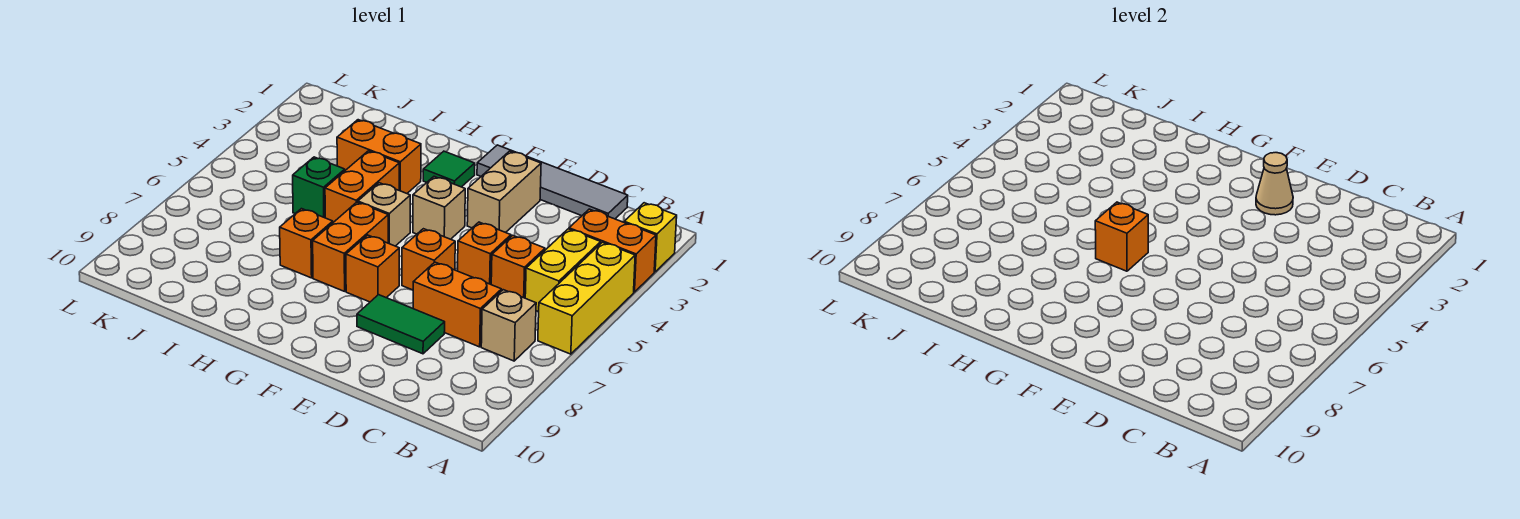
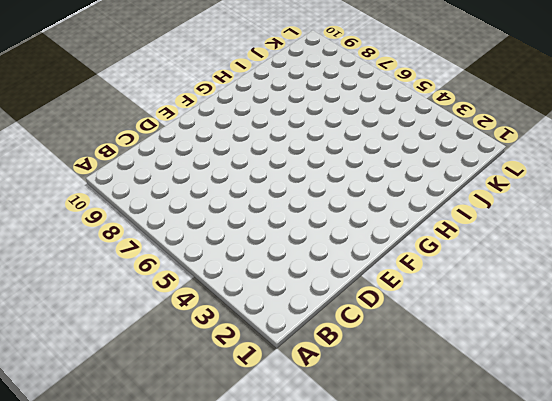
none -> yellow 1x1 brick [624,203,677,272]
none -> orange 1x2 brick [569,209,656,292]
none -> yellow 1x3 brick [538,242,635,354]

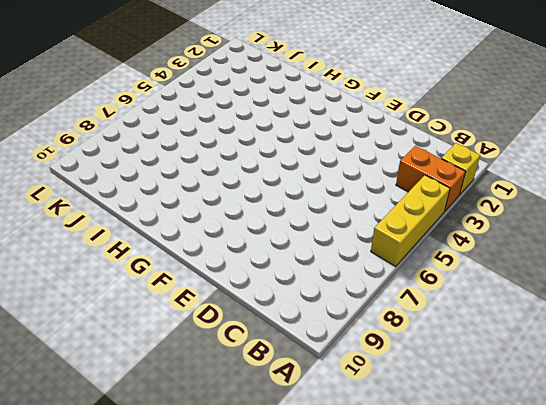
none -> yellow 1x2 brick [525,229,601,312]
none -> tan 1x1 brick [481,290,536,361]
none -> grey 1x4 tile [477,145,628,219]

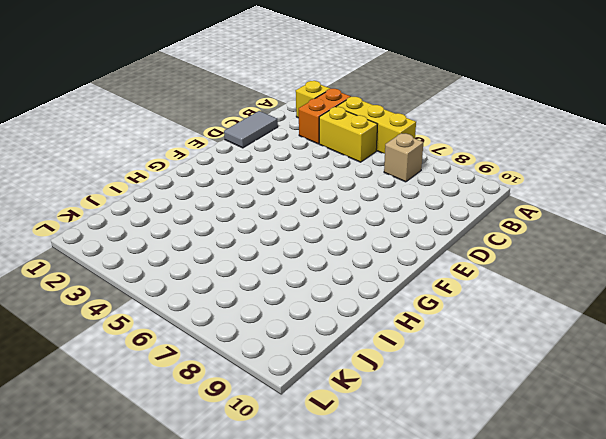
grey 1x2 tile [224,111,278,148] -> grey 1x4 tile [477,145,628,219]
none -> orange 1x1 brick [491,235,545,298]
none -> orange 1x2 brick [413,262,502,347]
none -> orange 1x1 brick [458,222,511,284]

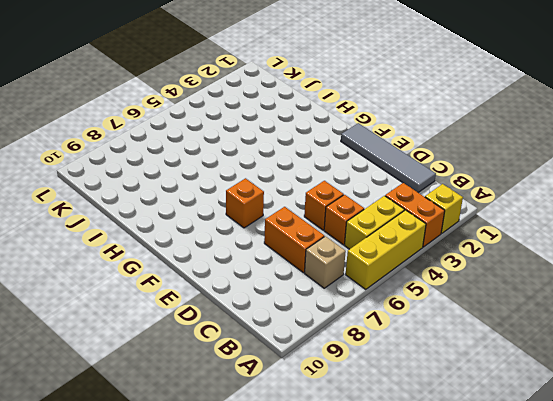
none -> green 1x2 tile [357,295,445,354]
none -> tan 1x2 brick [467,151,541,233]
none -> orange 1x1 brick [402,229,455,290]

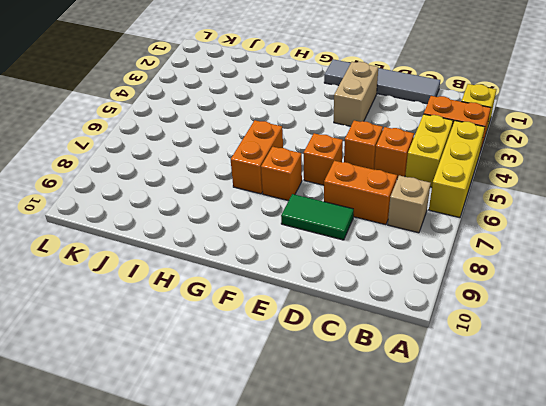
none -> tan 1x1 brick [413,177,465,239]
none -> green 1x1 tile [423,151,475,187]
none -> tan 1x1 brick [358,183,410,246]

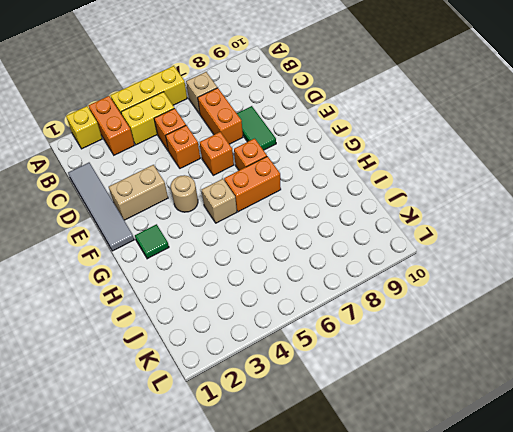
tan 1x1 round brick [171,175,198,212] -> tan 1x1 brick [413,177,465,239]
none -> orange 1x2 brick [337,120,421,193]
none -> orange 1x2 brick [325,151,399,222]
none -> orange 1x1 brick [280,209,333,278]

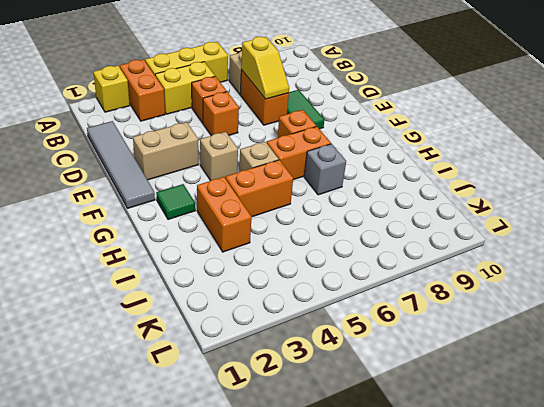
yellow 1x2 slope [241,37,289,99] -> none
grey 1x1 brick [304,144,346,195] -> orange 1x1 brick [280,209,333,278]
none -> orange 1x1 brick [402,229,455,290]
none -> green 1x1 brick [293,157,345,218]
none -> tan 1x1 cone [1256,153,1293,215]

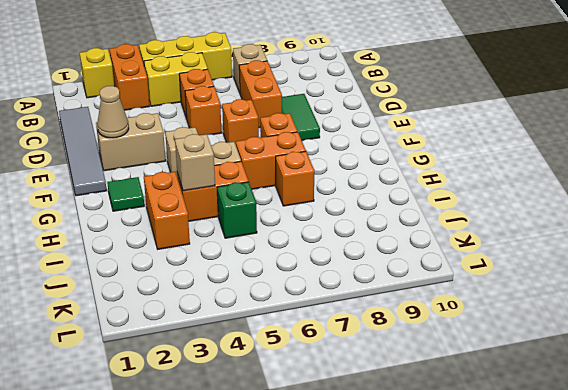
tan 1x1 brick [175,134,215,191] -> none
none -> orange 1x1 brick [1095,202,1148,271]

